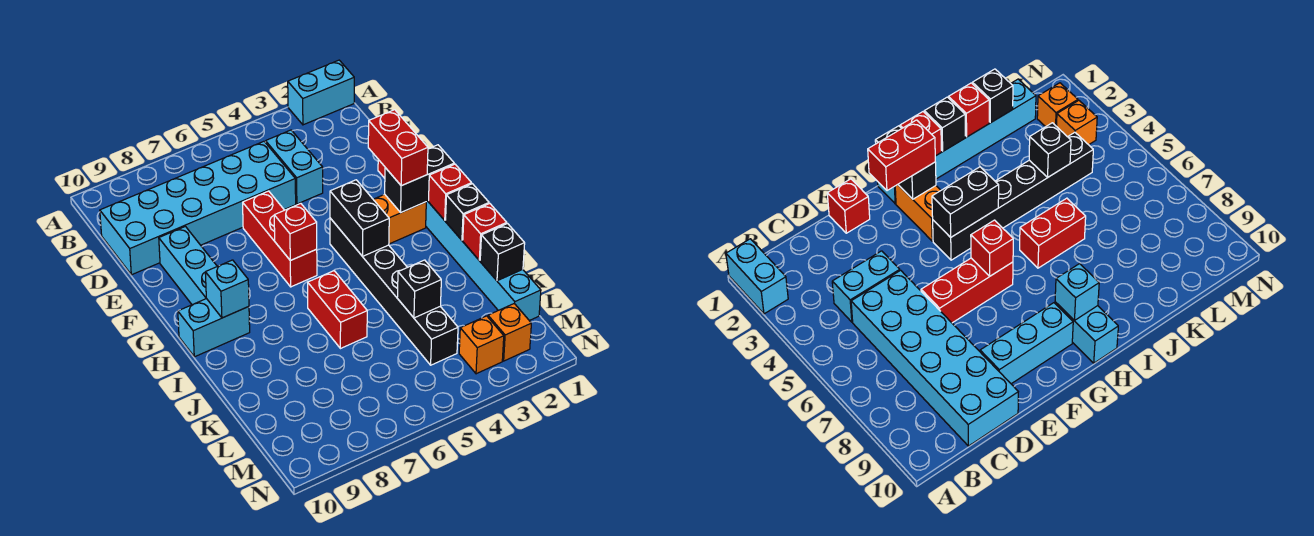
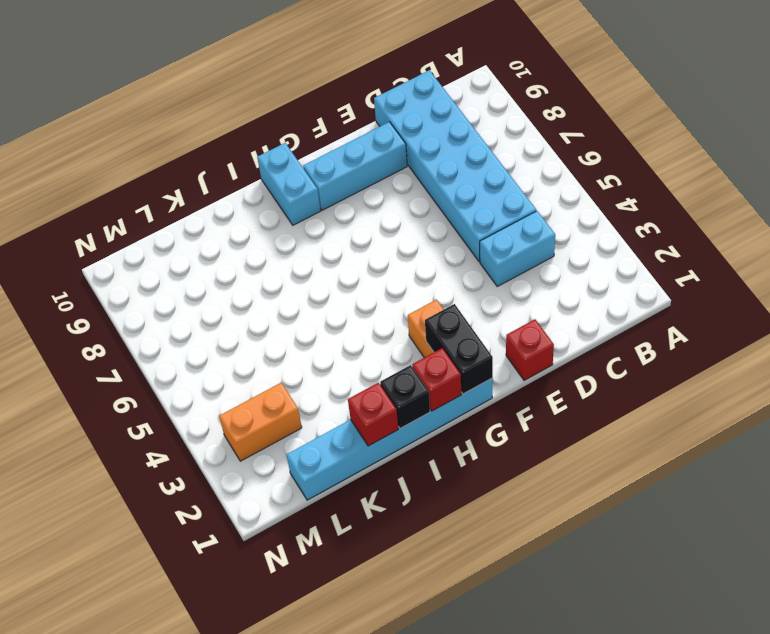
orange 1x2 brick [219,383,302,461] -> orange 1x1 brick [459,316,504,374]
none -> cyan 1x2 brick [288,60,354,125]
none -> red 1x3 brick [243,191,317,287]
none -> black 1x6 brick [330,218,458,365]

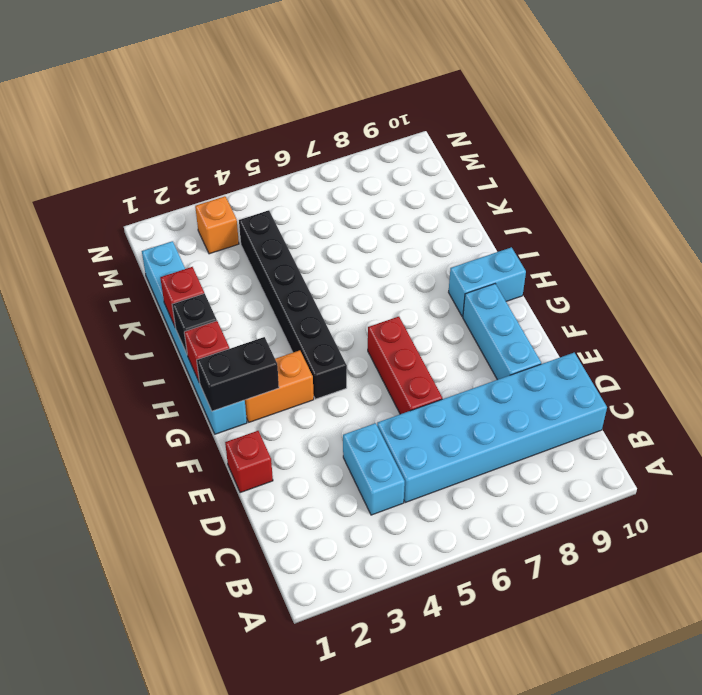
none -> cyan 1x2 brick [288,60,354,125]
none -> red 1x2 brick [308,271,367,349]
none -> orange 1x1 brick [488,304,531,361]

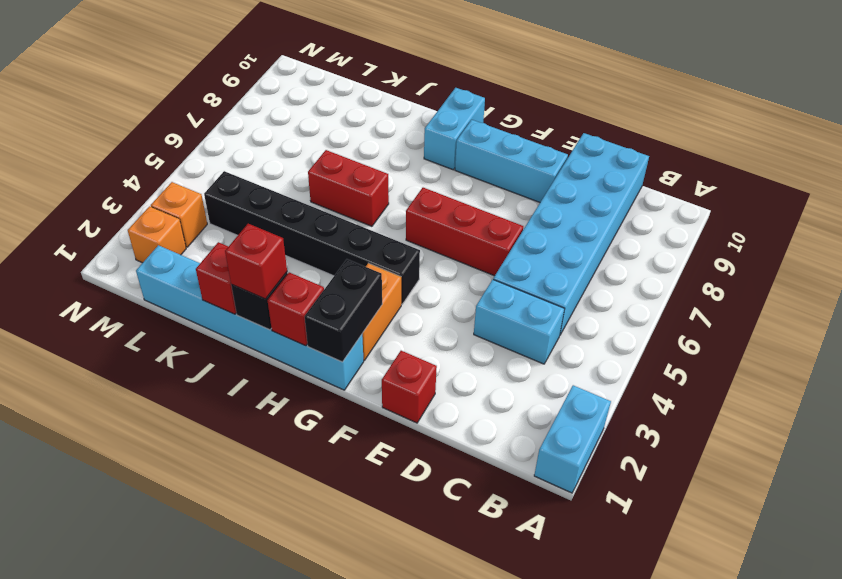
red 1x1 brick [225,224,287,299] -> red 1x1 brick moved to [274,204,317,260]
none -> black 1x2 brick [330,180,389,256]
none -> cyan 1x1 brick [205,260,249,318]
none -> black 1x1 brick [480,224,525,281]

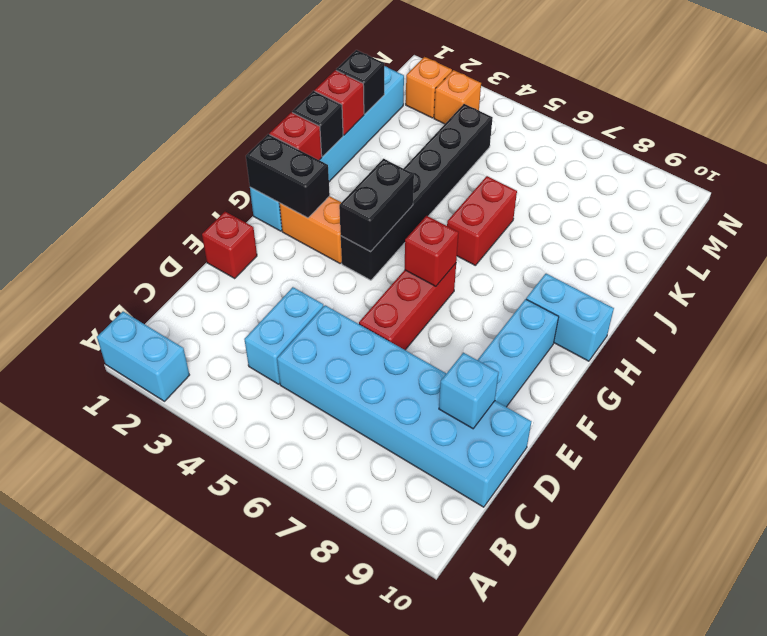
cyan 1x1 brick [439,353,499,429] -> cyan 1x1 brick moved to [205,260,249,318]
none -> black 1x1 brick [397,260,441,318]
none -> red 1x2 brick [368,110,428,186]

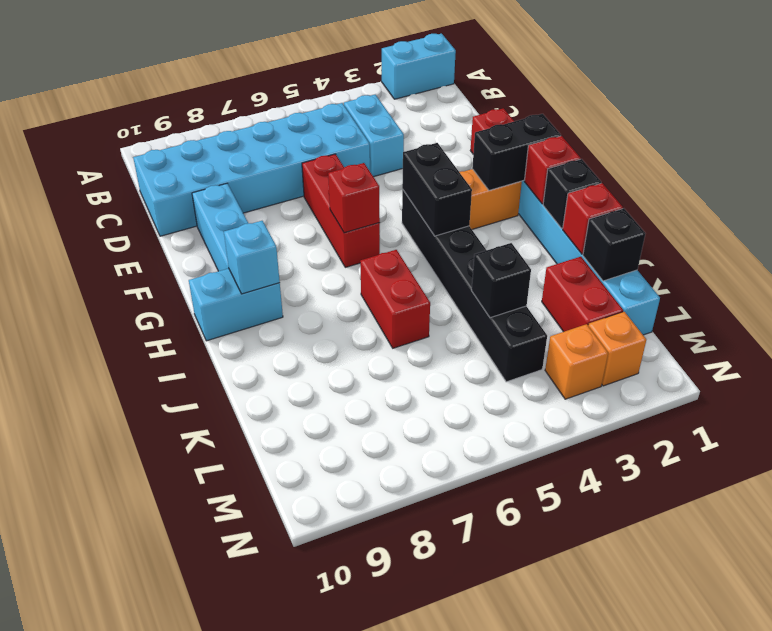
red 1x2 brick [542,257,623,332] -> red 1x2 brick moved to [368,110,428,186]

